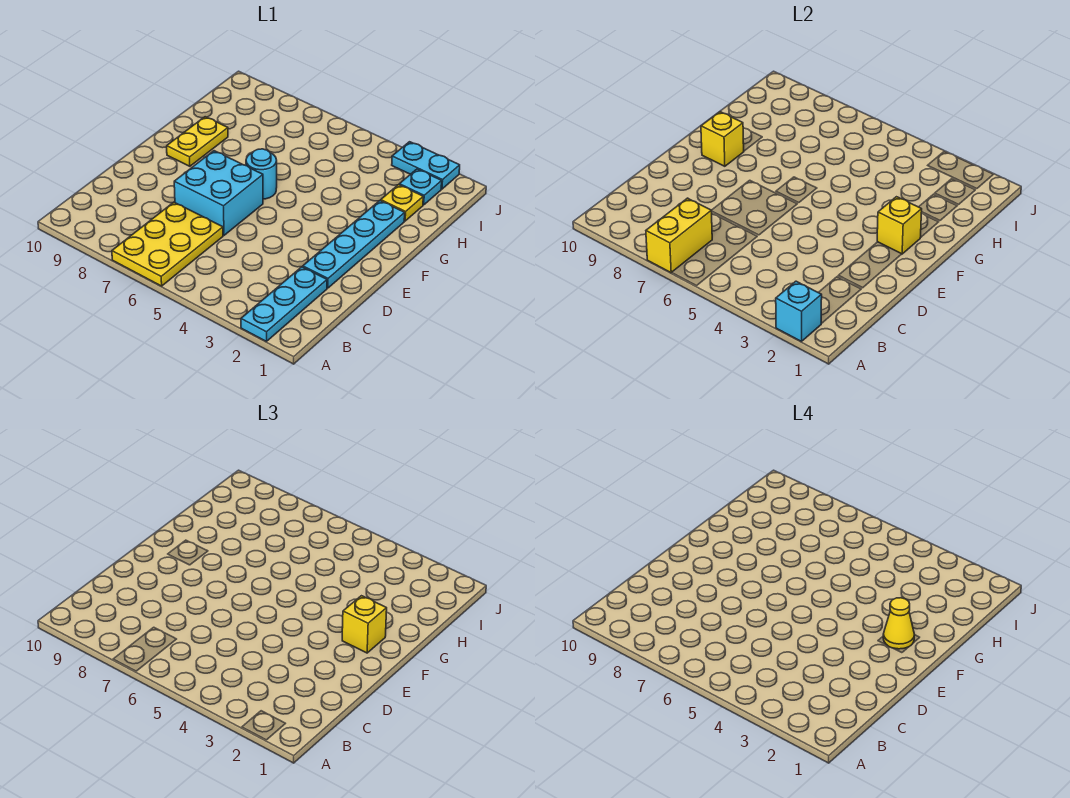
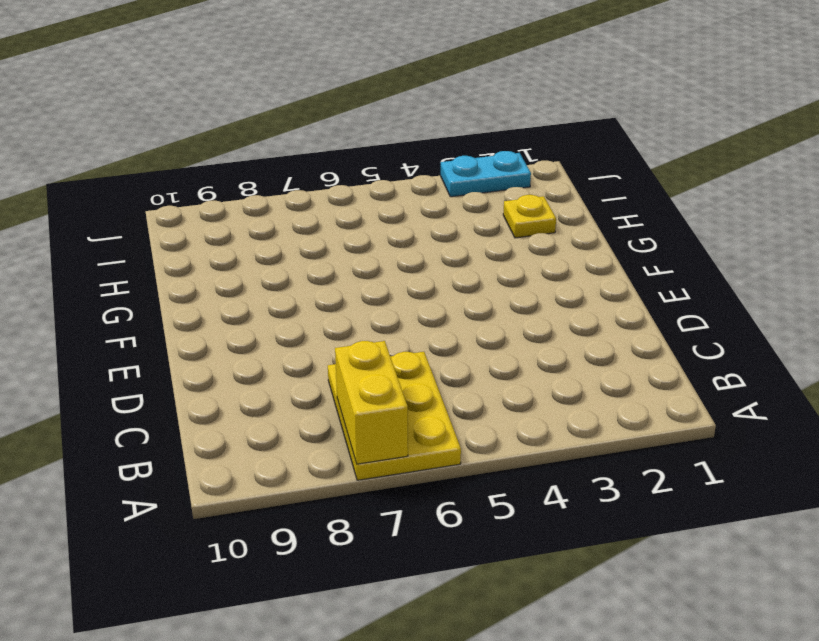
none -> cyan 1x3 plate [241,267,327,342]
none -> cyan 1x4 plate [303,201,405,288]
none -> cyan 2x2 brick [174,151,263,235]

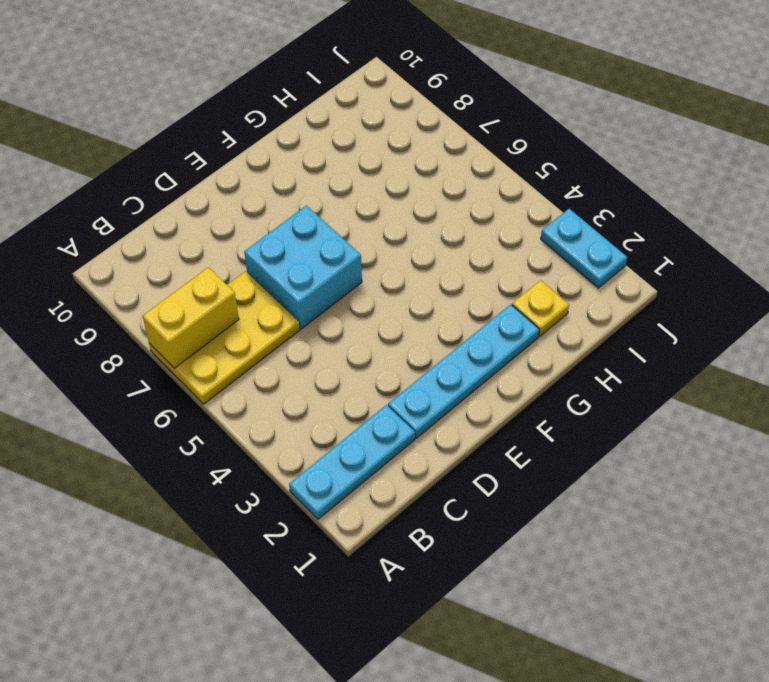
none -> cyan 1x1 round brick [246,149,277,199]
none -> yellow 1x2 plate [167,117,228,166]
none -> cyan 1x1 plate [399,169,442,205]

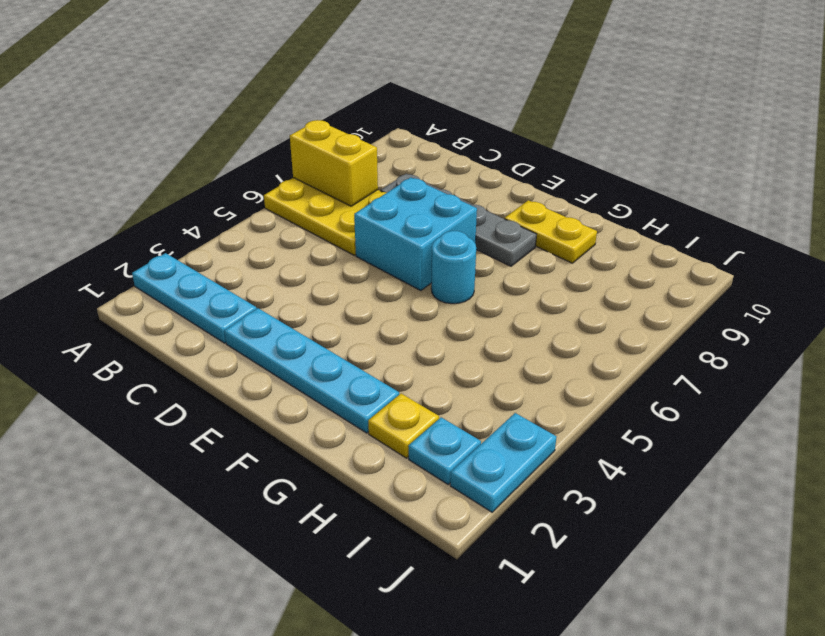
grey 1x4 plate [381,174,537,266] -> none
none -> cyan 1x1 brick [776,281,822,342]
none -> yellow 1x1 brick [877,197,922,254]
none -> yellow 1x1 brick [701,112,744,166]

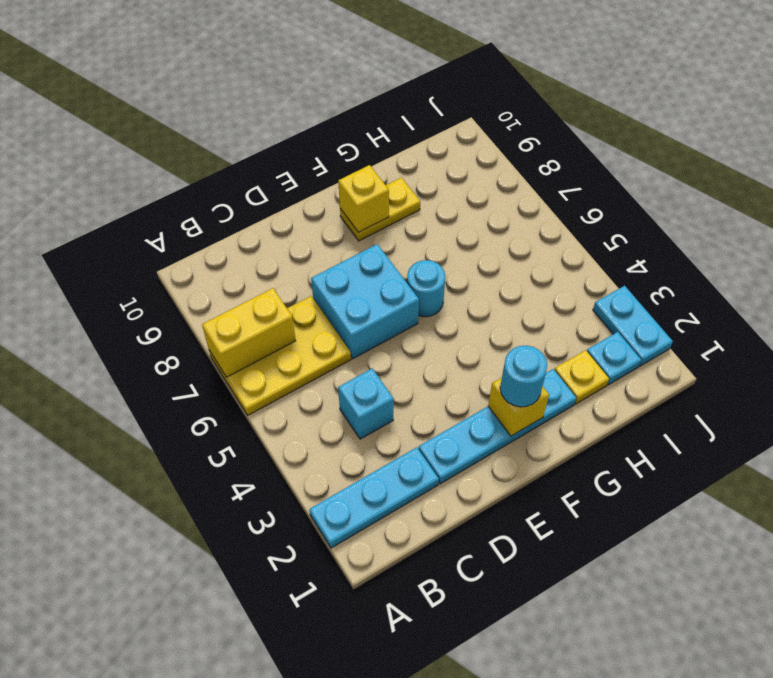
cyan 1x1 brick [338,369,394,439] -> cyan 1x1 brick moved to [776,281,822,342]
cyan 1x1 round brick [500,346,547,407] -> yellow 1x1 brick [342,596,387,653]
none -> yellow 1x1 cone [883,598,915,649]

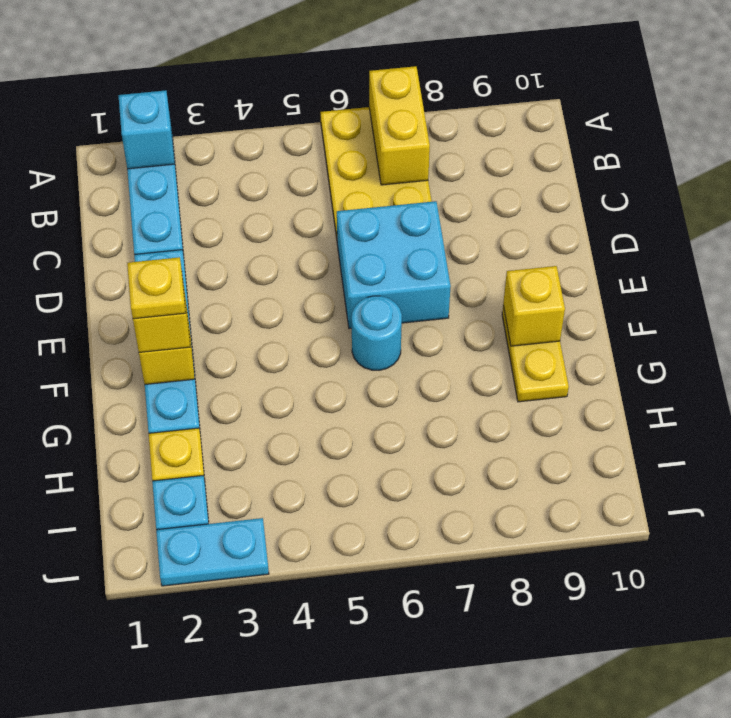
yellow 1x1 plate [127,257,186,319] -> yellow 1x1 cone [883,598,915,649]

